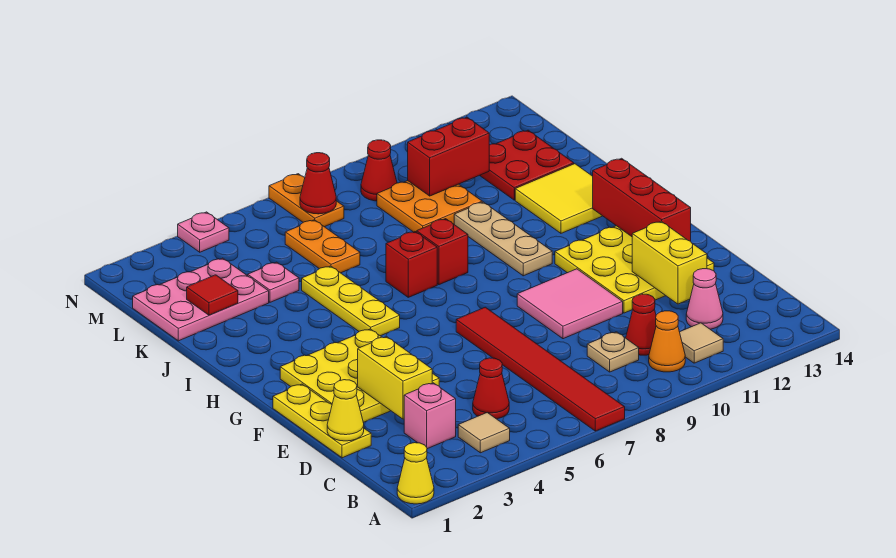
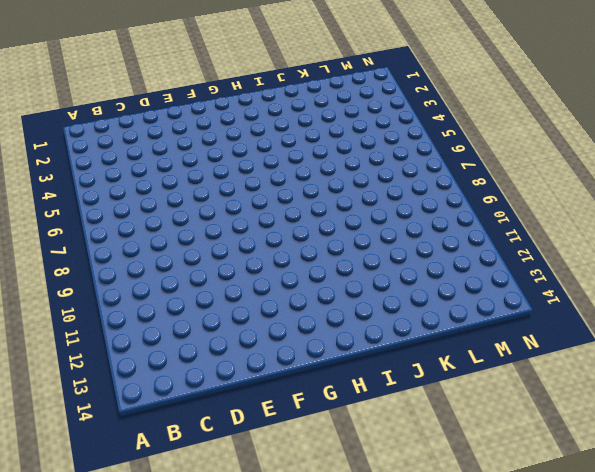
none -> yellow 1x1 cone [397,443,434,504]
none -> red 1x6 tile [456,307,625,431]
none -> tan 1x1 tile [458,413,510,453]
none -> orange 1x1 cone [649,311,685,372]

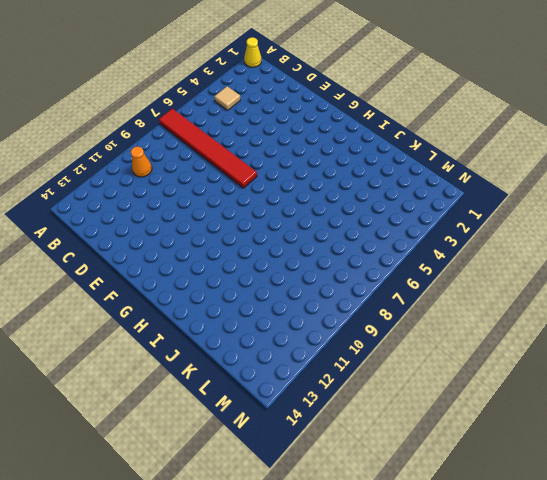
none -> tan 1x1 tile [680,323,723,363]
none -> pink 1x1 brick [404,383,456,449]
none -> red 1x1 cone [473,358,509,419]
none -> tan 1x1 plate [587,332,639,372]

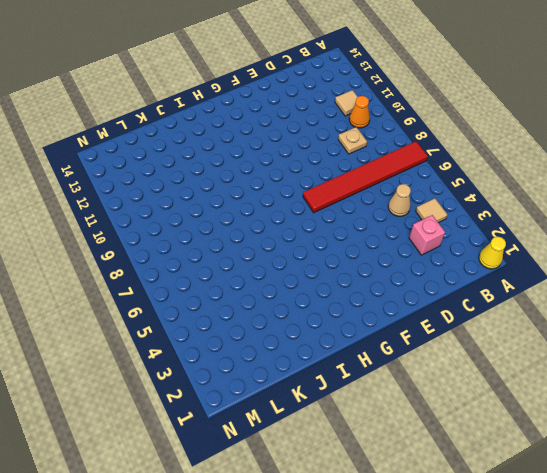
tan 1x1 cone [388,184,411,216] -> red 1x1 cone [473,358,509,419]
none -> red 1x1 cone [626,294,656,355]
none -> pink 1x1 cone [686,269,723,329]
none -> yellow 1x3 plate [273,384,371,458]
none -> yellow 3x3 plate [280,329,439,422]

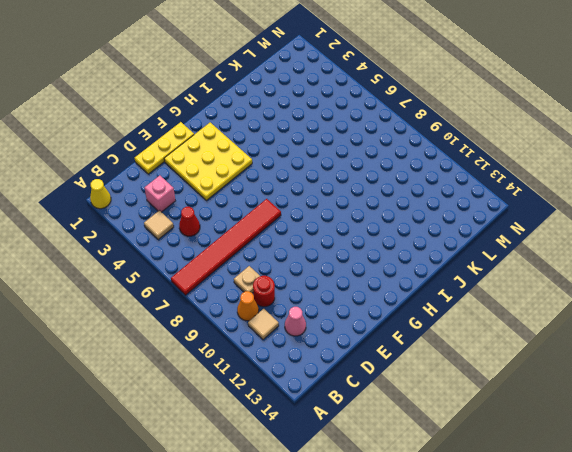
red 1x1 round brick [253,276,275,307] -> red 1x1 cone [626,294,656,355]
none -> pink 2x2 tile [517,269,623,339]
none -> yellow 3x3 plate [555,226,714,313]
none -> yellow 1x3 plate [302,266,400,336]
none -> tan 1x3 plate [454,202,552,276]

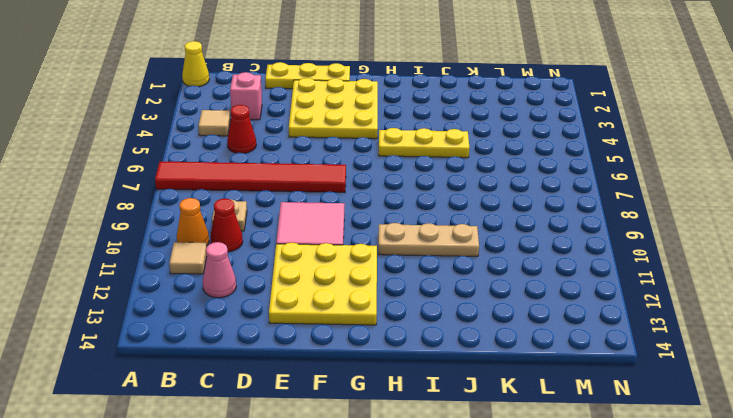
none -> red 1x1 brick [386,232,437,297]
none -> red 1x1 brick [417,219,468,285]
none -> yellow 2x2 tile [515,164,602,233]
none -> pink 2x3 plate [133,258,269,341]

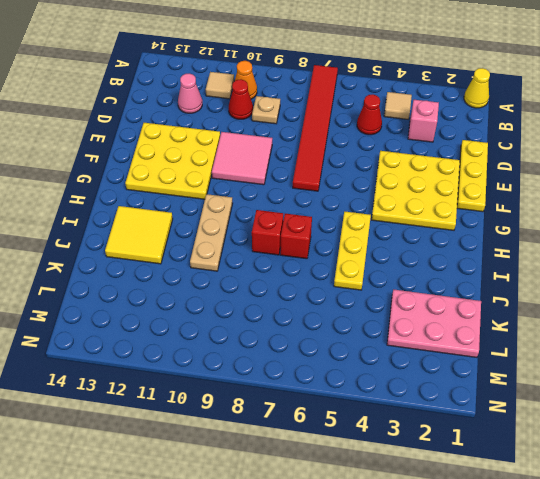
none -> pink 1x1 plate [248,262,299,302]
none -> orange 1x2 plate [285,220,360,273]
none -> orange 2x2 plate [377,181,482,232]
none -> red 2x2 plate [480,130,574,200]

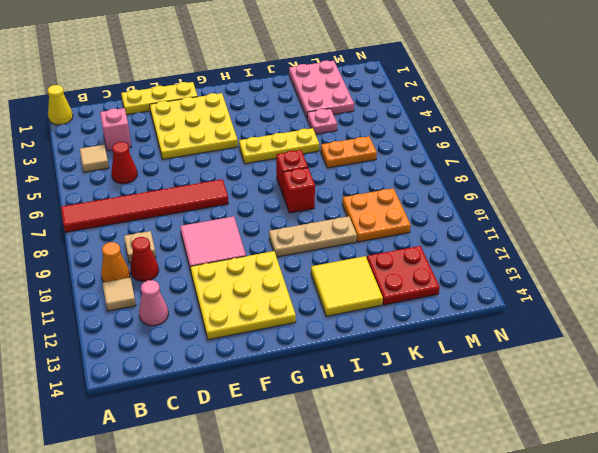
none -> orange 1x2 plate [269,174,344,227]
none -> red 1x1 cone [361,140,397,201]
none -> pink 1x1 plate [178,212,229,252]
none -> yellow 1x1 cone [327,380,364,441]

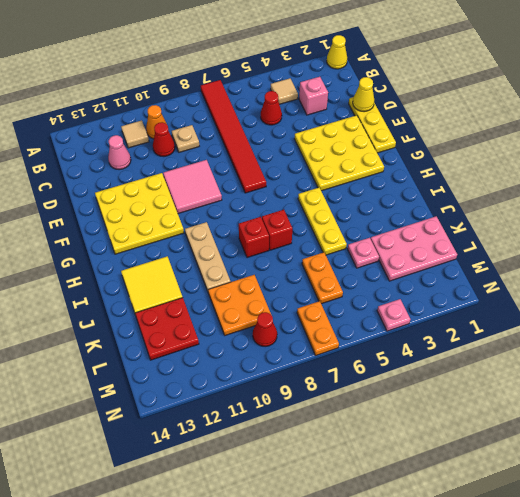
none -> yellow 1x2 brick [358,336,432,419]
none -> yellow 1x2 brick [632,221,707,304]
none -> red 1x3 brick [593,158,691,241]
none -> red 1x1 tile [187,275,238,315]

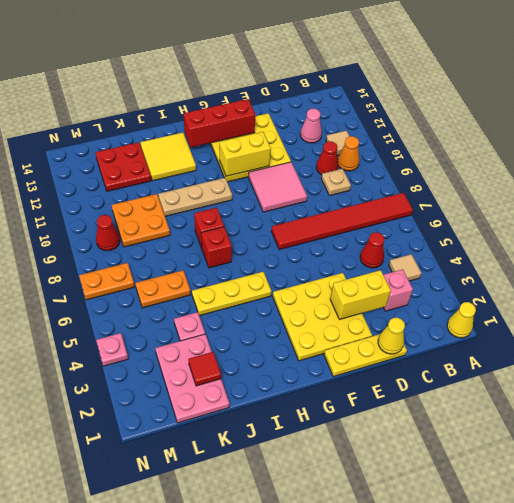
yellow 1x2 brick [220,132,271,176] -> yellow 1x2 brick moved to [632,221,707,304]
none -> red 1x2 brick [408,117,489,196]
none -> red 1x1 cone [300,153,336,214]

